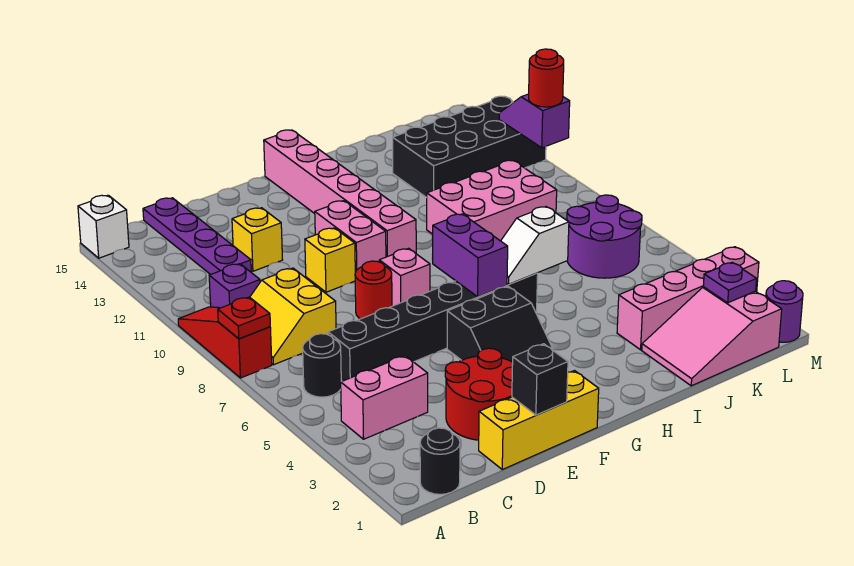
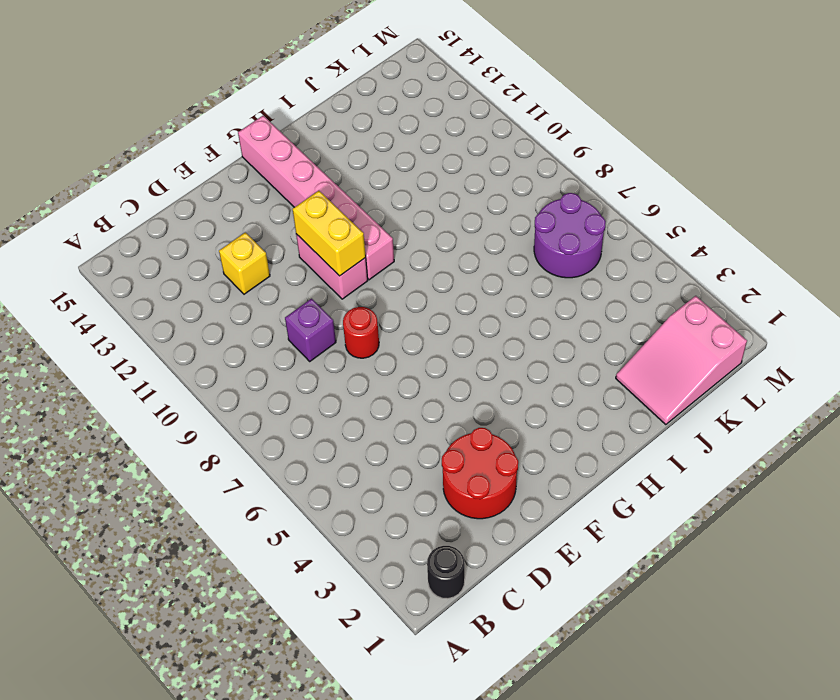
purple 1x1 brick [285,299,336,361] -> purple 1x1 brick moved to [209,264,260,308]
yellow 1x2 brick [293,191,366,276] -> none
none -> red 1x3 slope [178,307,272,378]
none -> white 1x1 brick [78,195,129,258]
none -> pink 1x2 brick [341,356,428,439]
none -> black 1x1 round brick [303,334,341,397]

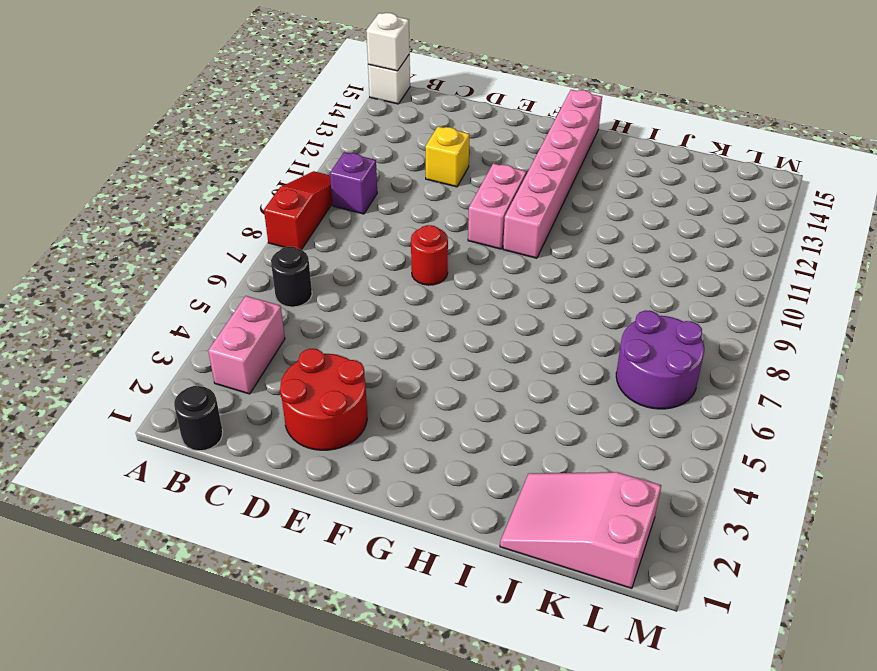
white 1x1 brick [366,13,410,71] -> none
pink 1x2 brick [208,296,285,394] -> pink 1x2 brick turned to [341,356,428,439]
none -> yellow 2x2 slope [250,268,336,365]
none -> black 1x6 brick [328,273,538,381]
none -> purple 1x4 plate [143,198,251,275]
none -> yellow 1x3 brick [479,371,599,470]

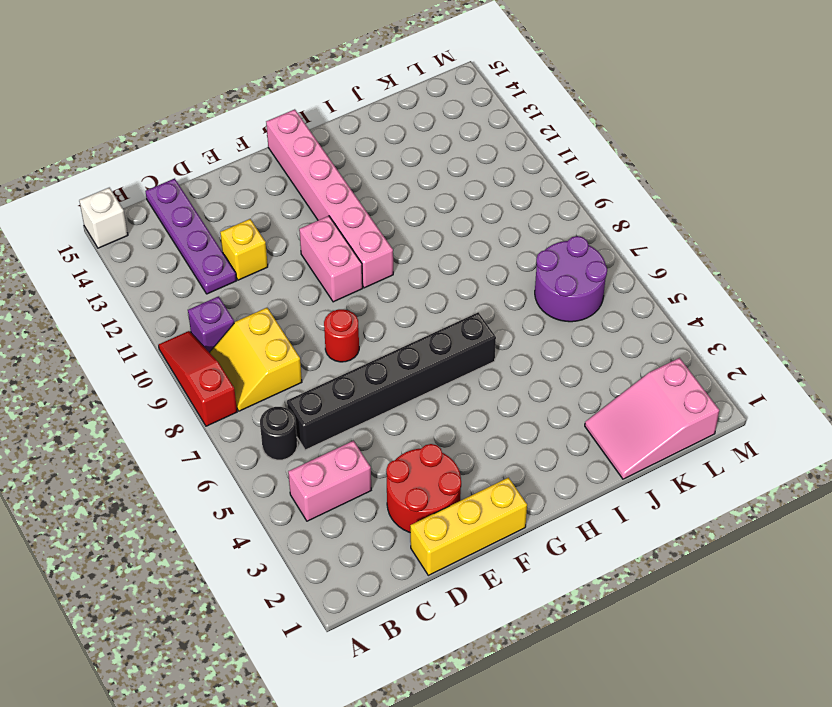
none -> black 1x1 round brick [420,428,460,494]
none -> yellow 1x1 brick [305,228,355,292]
none -> black 2x2 slope [447,286,554,362]
none -> pink 1x1 brick [379,248,430,306]

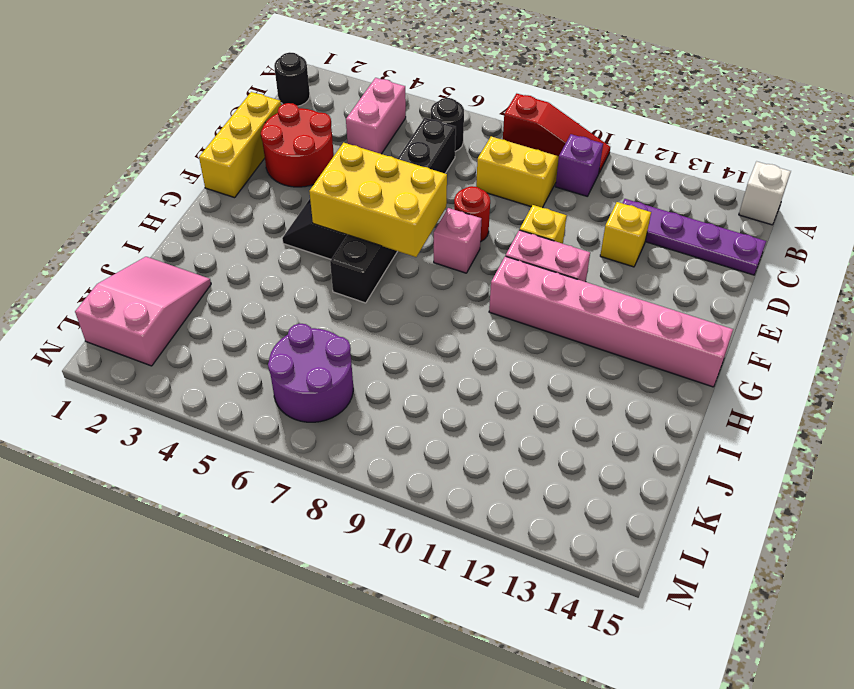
yellow 2x3 brick [309,143,447,257] -> purple 1x2 brick [432,214,508,297]
none -> pink 2x3 brick [427,160,557,241]
none -> pink 1x4 brick [617,247,759,350]
none -> black 2x4 brick [393,96,546,198]
none -> purple 1x1 round brick [766,281,803,342]

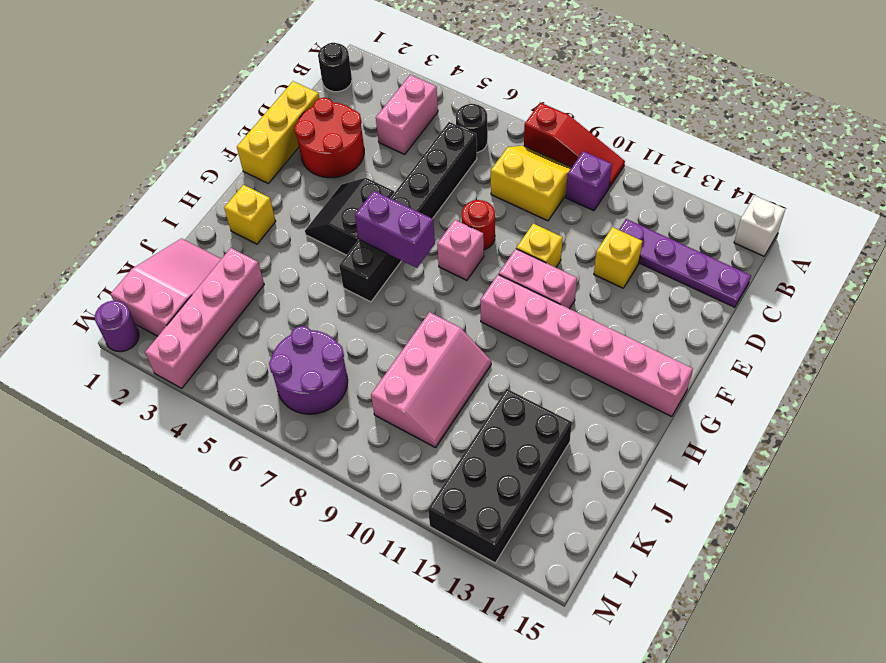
yellow 1x1 brick [224,185,276,244] -> none
pink 2x3 slope [371,312,491,448] -> pink 2x3 brick [427,160,557,241]
none -> red 1x1 plate [218,297,270,339]
none -> black 1x1 brick [512,344,568,415]
none -> white 1x2 slope [501,207,569,284]
none -> purple 1x1 plate [703,263,757,303]

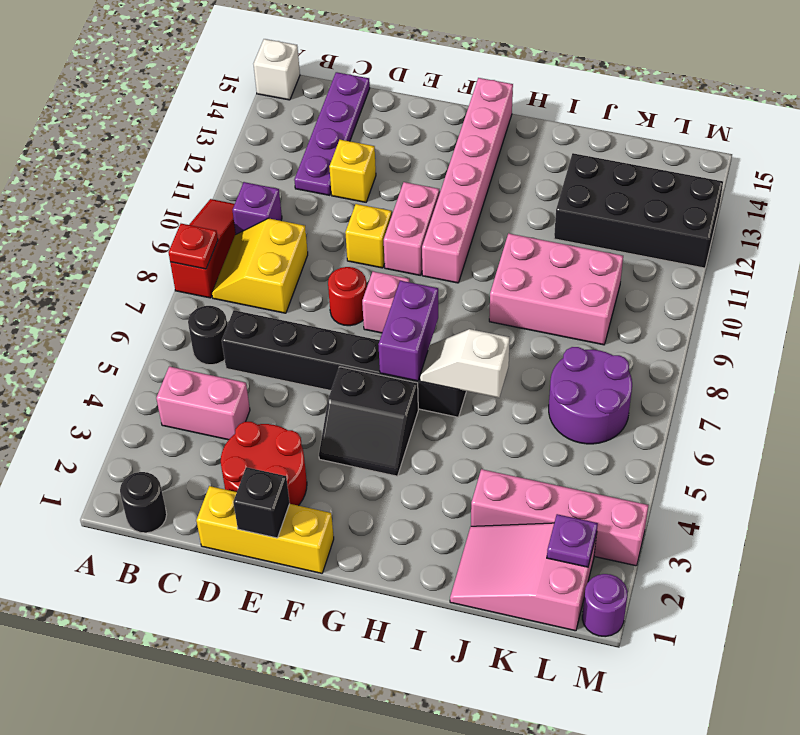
none -> purple 1x2 slope [499,94,570,148]
none -> red 1x1 round brick [529,49,564,107]

